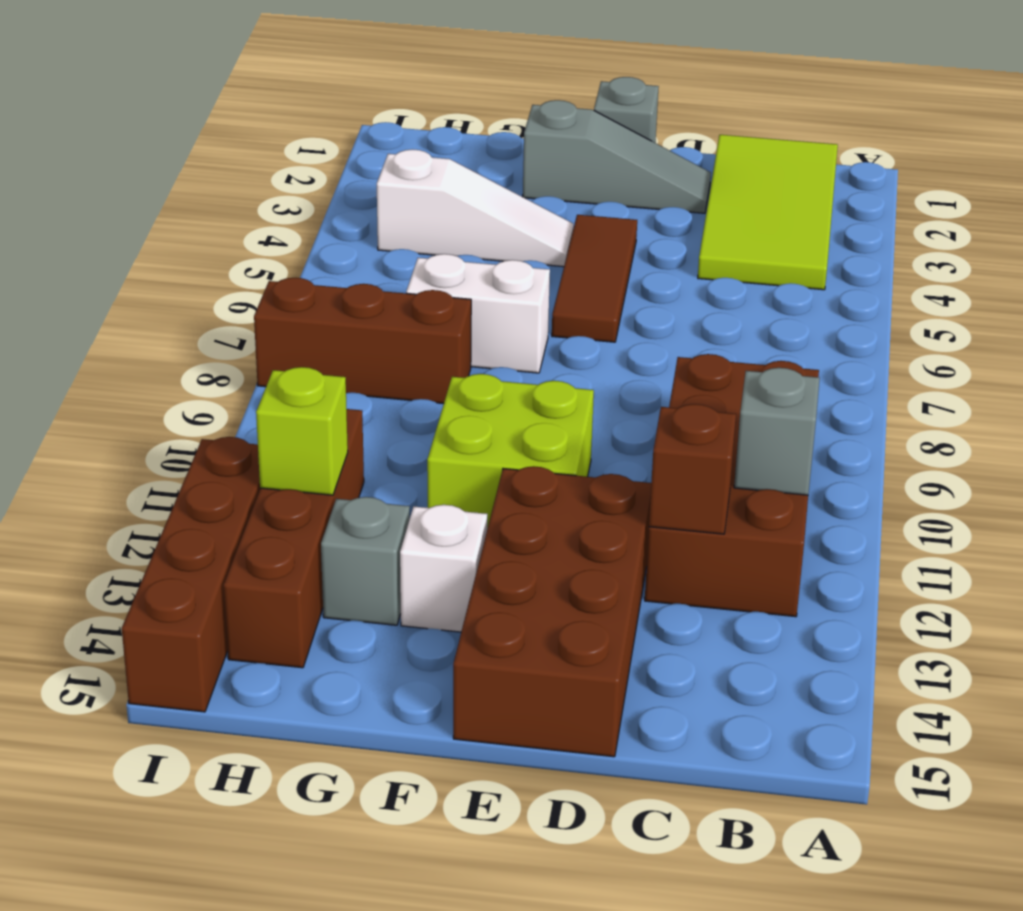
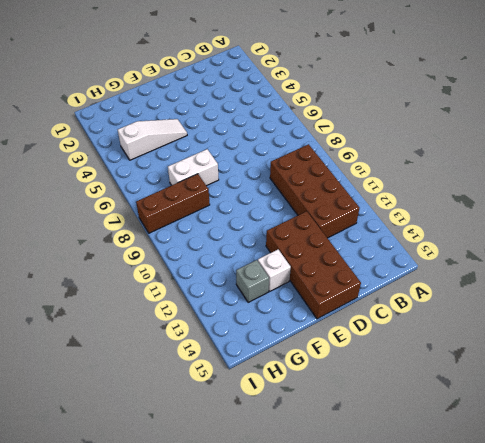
none -> lime 2x4 tile [698,135,838,290]
none -> grey 1x3 slope [523,100,711,213]
none -> grey 1x1 brick [594,77,659,143]

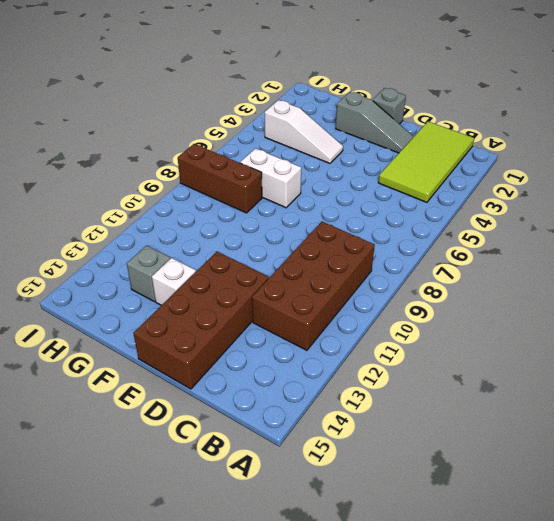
none -> brown 1x3 tile [552,215,637,342]
none -> lime 2x2 brick [427,374,594,528]
none -> brown 1x4 brick [223,409,364,668]

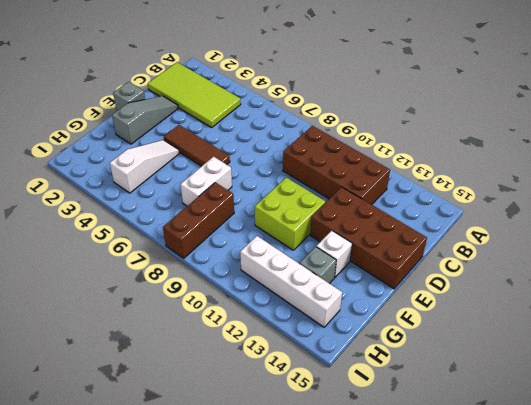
white 1x4 brick [240,236,342,327] -> brown 1x4 brick [223,409,364,668]
none -> brown 1x4 brick [122,437,260,712]
none -> grey 1x1 brick [734,368,820,495]
none -> brown 1x1 brick [649,404,736,534]

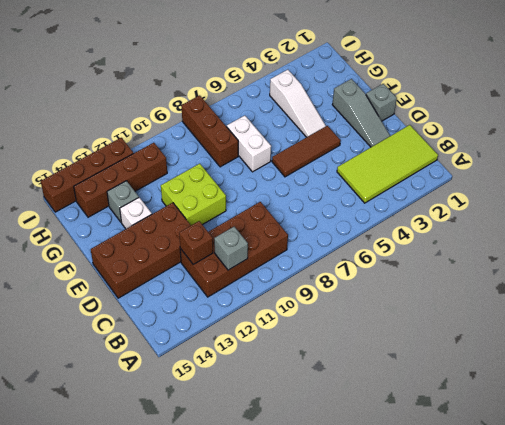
none -> lime 1x1 brick [256,367,348,495]

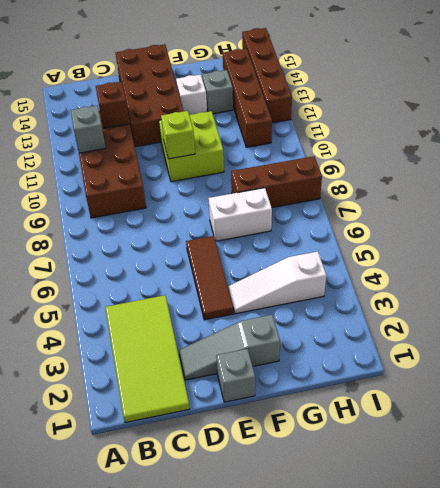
lime 1x1 brick [161,111,195,159] -> lime 1x1 brick moved to [256,367,348,495]

